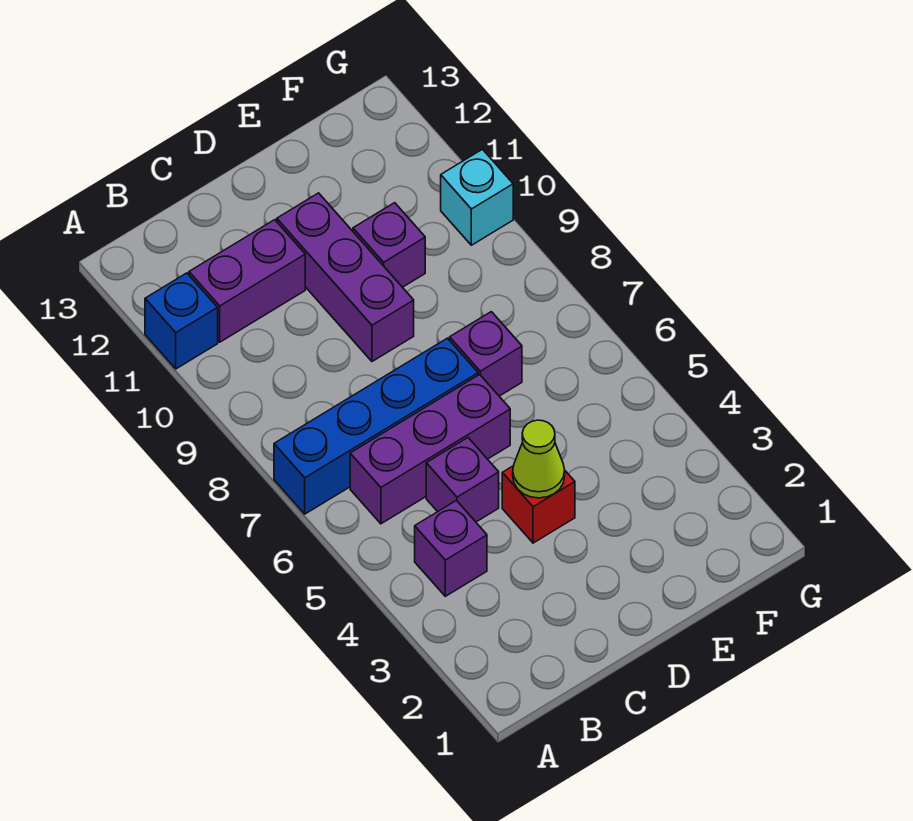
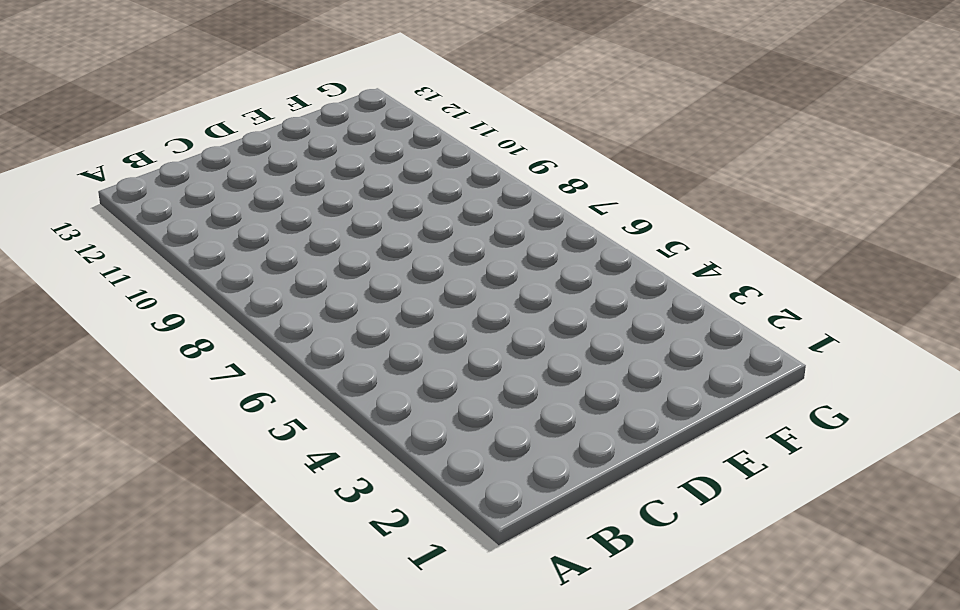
none -> blue 1x4 brick [274,338,478,514]
none -> blue 1x1 brick [145,273,218,369]
none -> purple 1x1 brick [415,500,487,596]

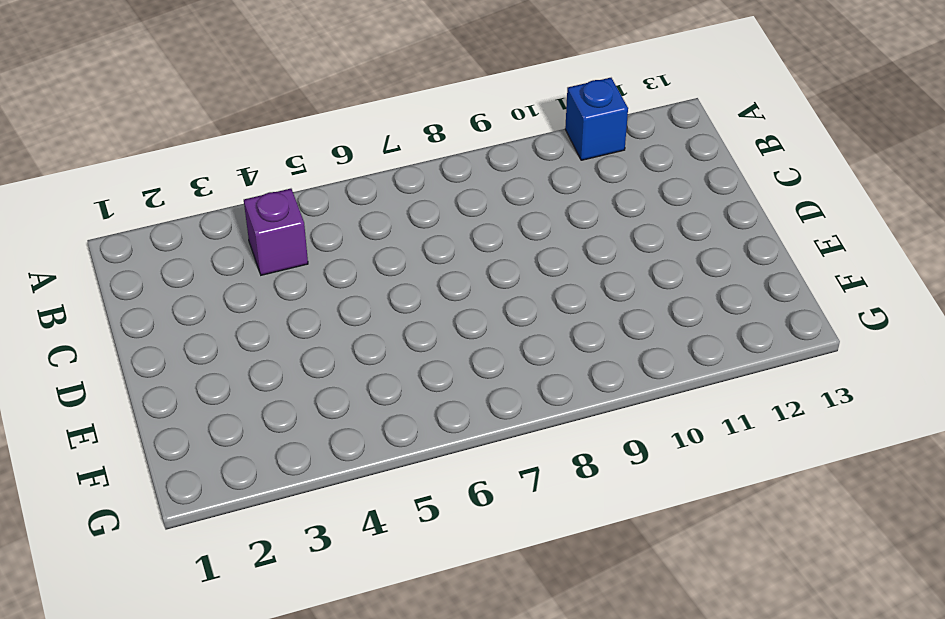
none -> blue 1x4 brick [274,338,478,514]
none -> purple 1x3 brick [350,375,510,524]
none -> purple 1x2 brick [189,220,305,342]

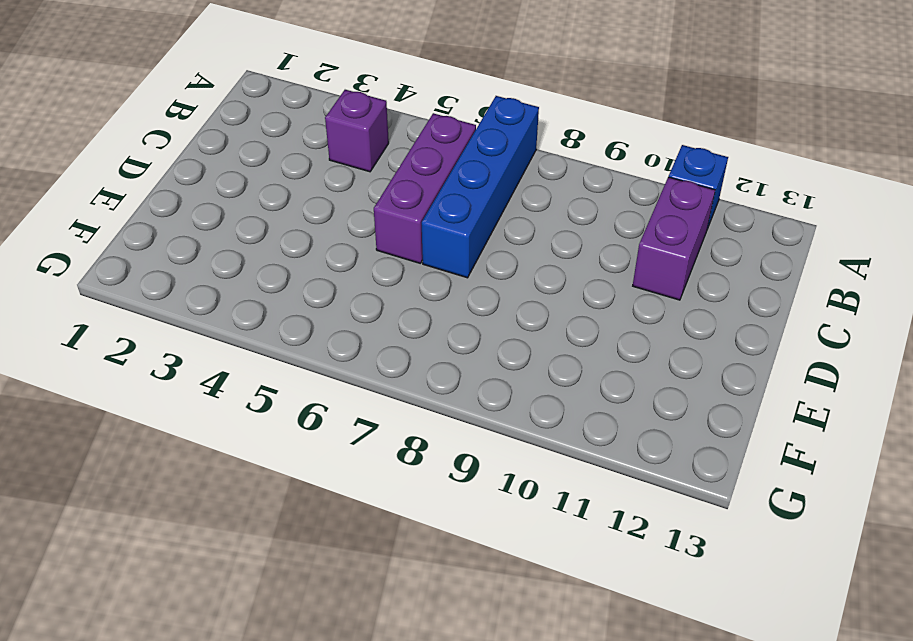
none -> purple 1x1 brick [426,438,499,522]
none -> red 1x1 brick [502,466,575,543]
none -> purple 1x3 brick [277,193,414,361]

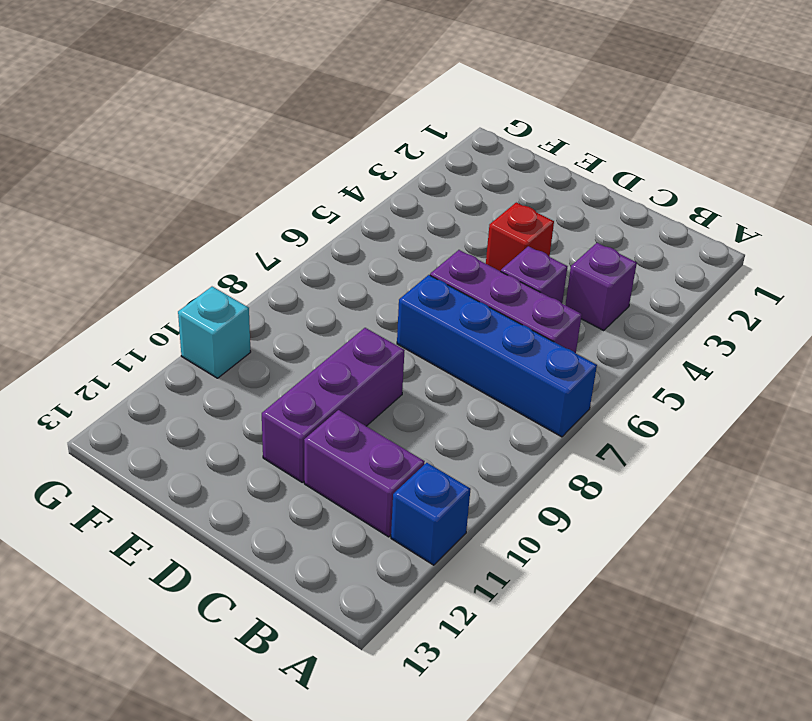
none -> purple 1x1 brick [450,312,522,396]
none -> purple 1x1 brick [353,203,425,287]
none -> lime 1x1 cone [513,420,565,498]

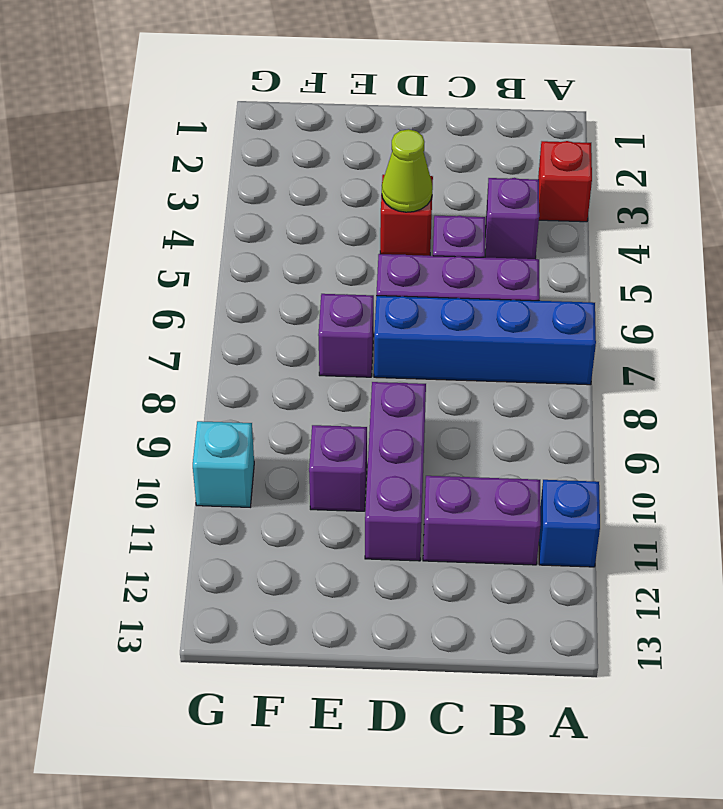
red 1x1 brick [538,141,592,222] -> none

